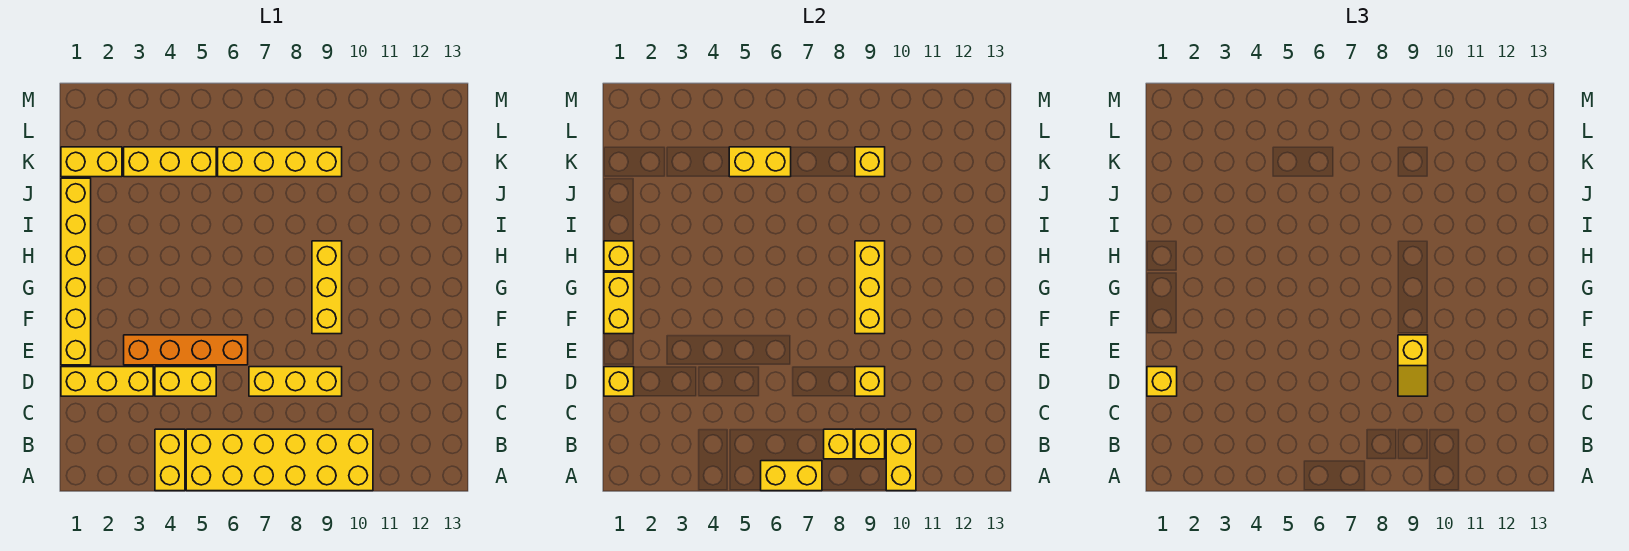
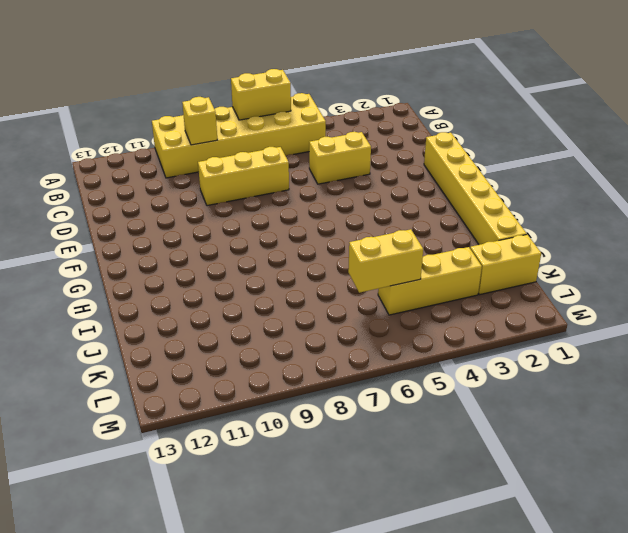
none -> yellow 1x2 brick [155,429,185,491]
none -> yellow 1x3 brick [61,367,153,396]
none -> orange 1x4 brick [124,335,248,365]

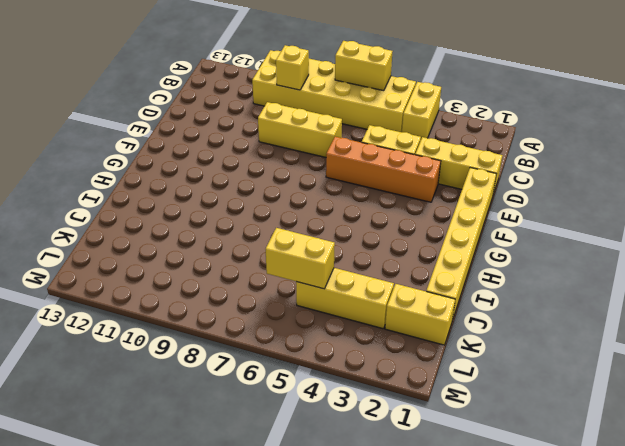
none -> yellow 1x3 brick [312,241,342,334]
none -> yellow 1x4 brick [218,147,342,177]
none -> yellow 1x2 brick [886,429,916,491]

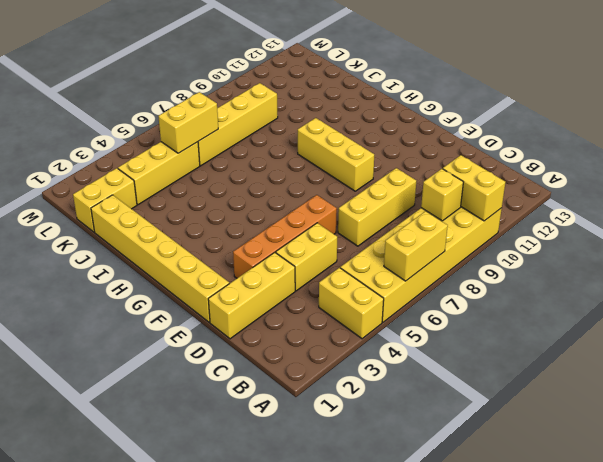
none -> yellow 1x1 brick [824,429,853,459]
none -> yellow 1x1 brick [604,367,634,396]
none -> yellow 1x1 brick [855,367,885,396]

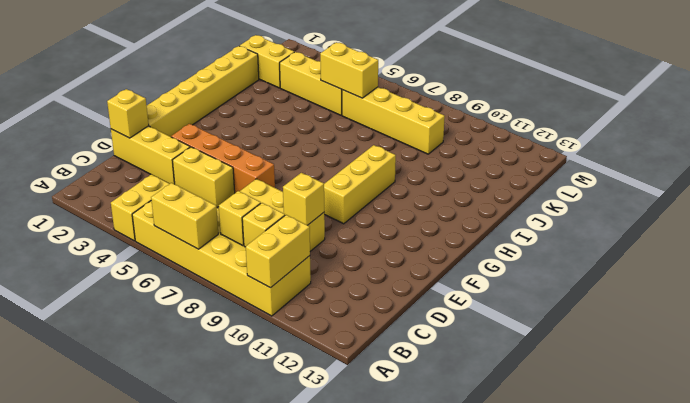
none -> yellow 1x2 brick [604,272,634,334]
none -> yellow 1x3 brick [855,241,885,334]
none -> yellow 1x1 brick [604,241,634,271]

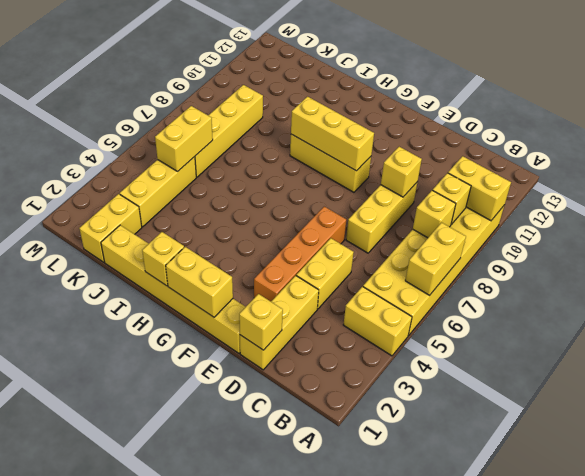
none -> yellow 1x1 brick [855,147,885,177]
none -> yellow 1x1 brick [1147,367,1177,396]
none -> yellow 1x2 slope [1398,335,1428,396]

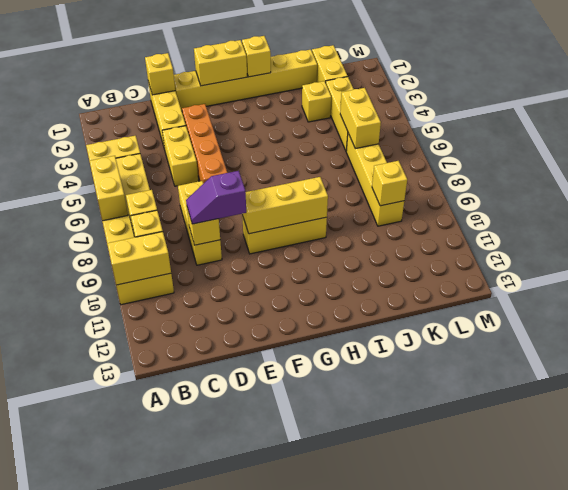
purple 1x2 slope [186,171,246,224] -> yellow 1x2 slope [1398,335,1428,396]
yellow 1x1 brick [302,81,331,122] -> yellow 1x1 brick moved to [1147,367,1177,396]

